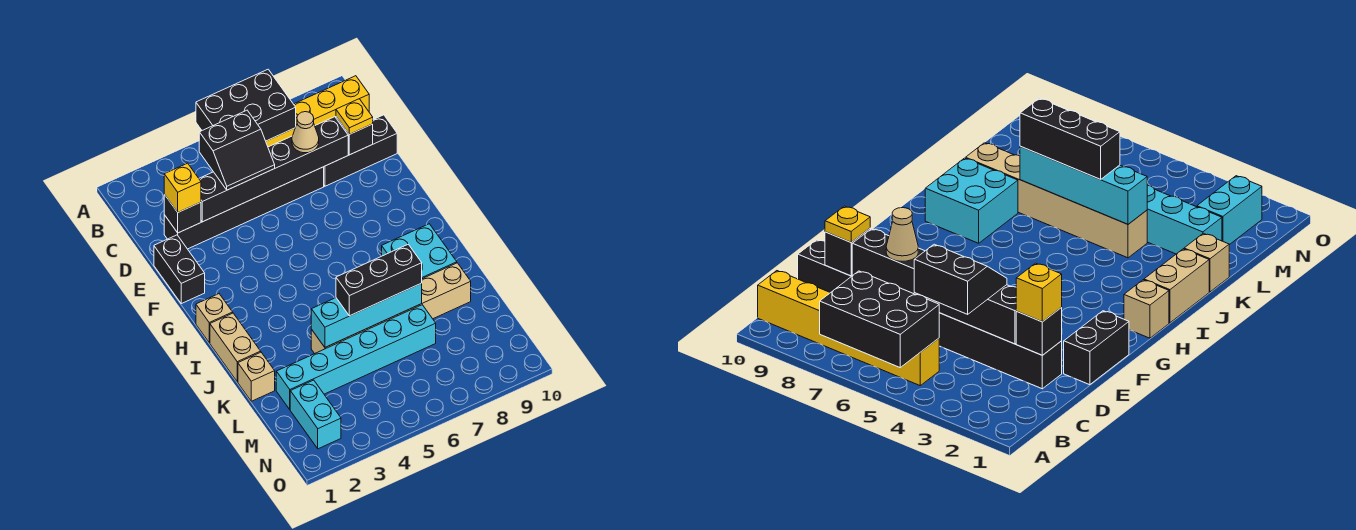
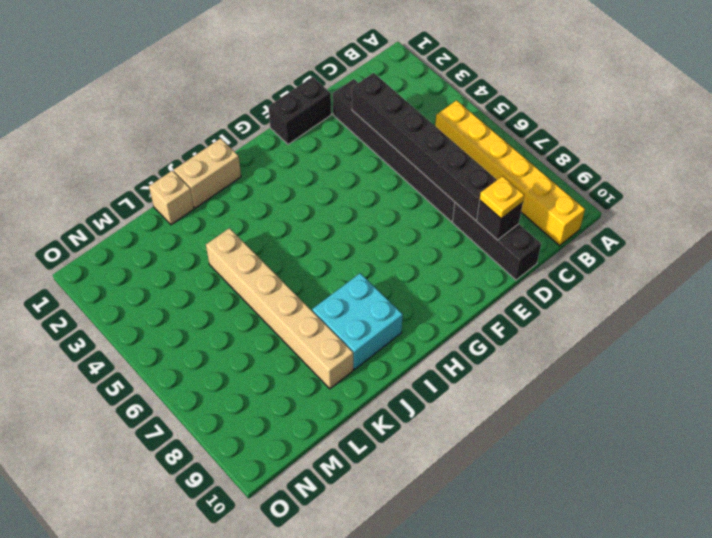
none -> tan 1x1 brick [196,294,233,343]
none -> cyan 1x6 brick [276,305,436,409]
none -> cyan 1x2 brick [290,380,341,449]

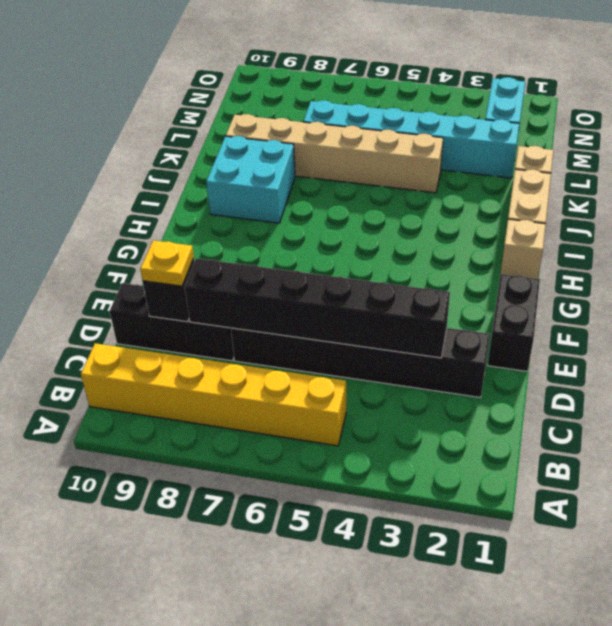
none -> black 2x3 brick [196,69,296,141]
none -> black 1x1 brick [164,195,201,233]
none -> cyan 1x4 brick [311,283,422,347]

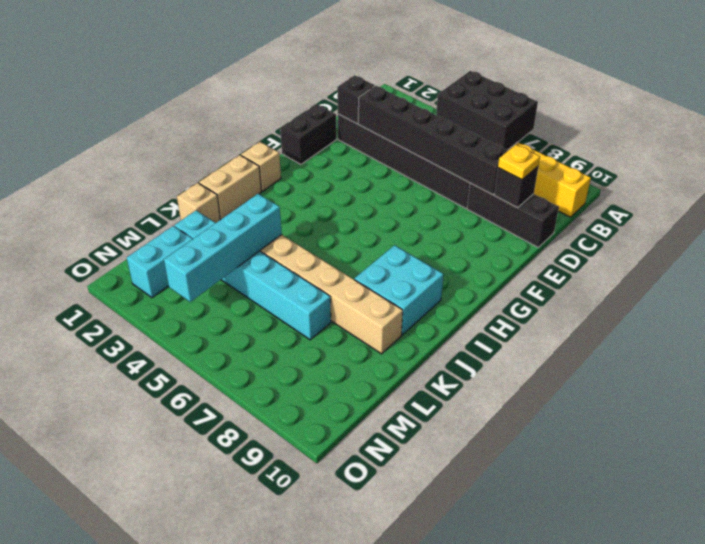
cyan 1x4 brick [164,194,282,302] -> cyan 1x4 brick turned to [311,283,422,347]
none -> black 2x2 slope [199,110,275,190]
none -> yellow 1x1 brick [164,163,201,212]
none -> tan 1x1 cone [292,112,319,153]

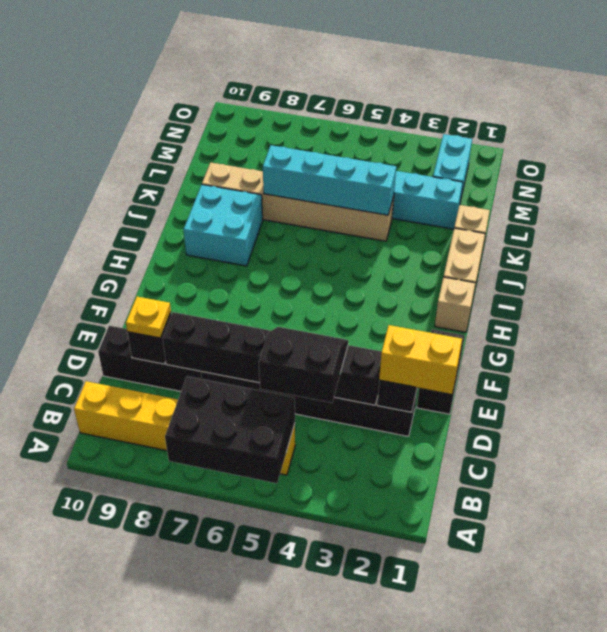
yellow 1x2 brick [379,325,462,394] -> yellow 1x1 brick [164,163,201,212]
none -> tan 1x1 cone [292,112,319,153]
none -> black 1x3 brick [336,244,422,316]

